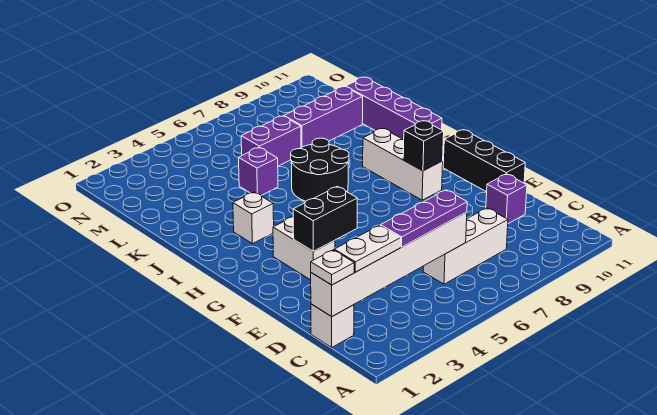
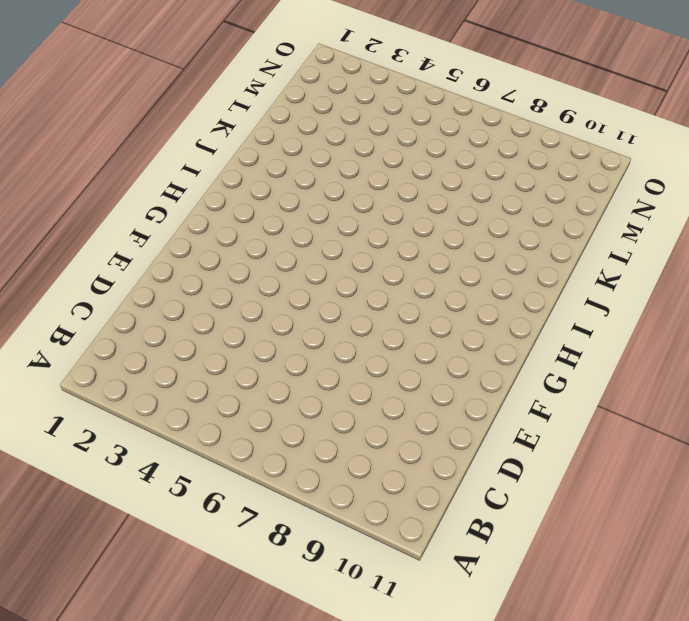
none -> white 1x1 brick [311,304,354,347]
none -> white 1x3 brick [423,208,508,284]
none -> purple 1x1 brick [486,174,527,224]

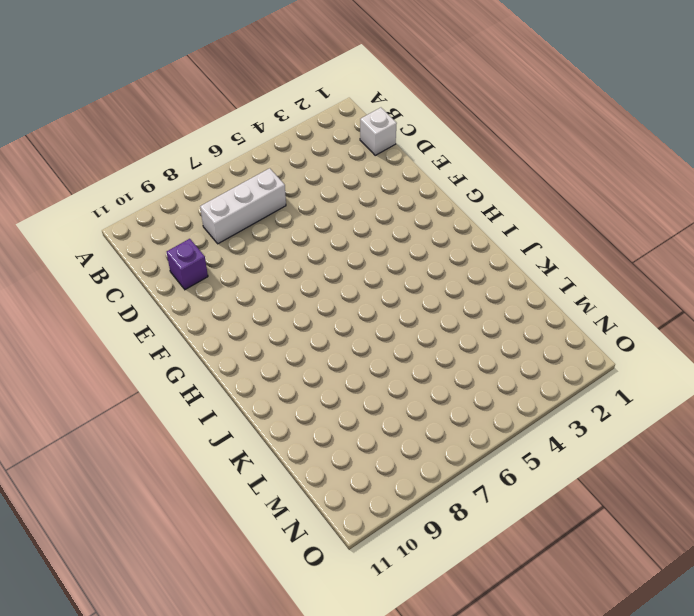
none -> black 1x3 brick [443,130,525,192]
none -> white 1x2 brick [273,217,335,280]
none -> white 1x3 brick [363,128,443,200]

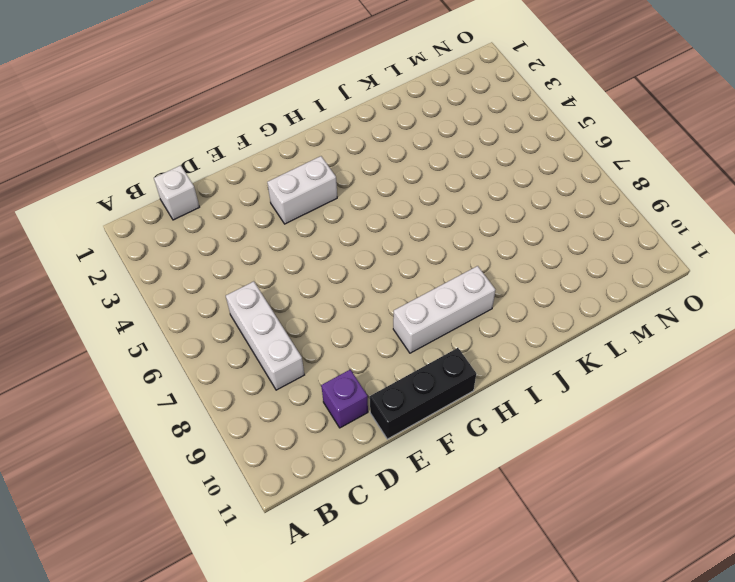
none -> white 1x1 brick [233,192,274,244]
none -> black 2x2 round brick [291,138,349,201]
none -> purple 1x4 brick [345,77,442,140]

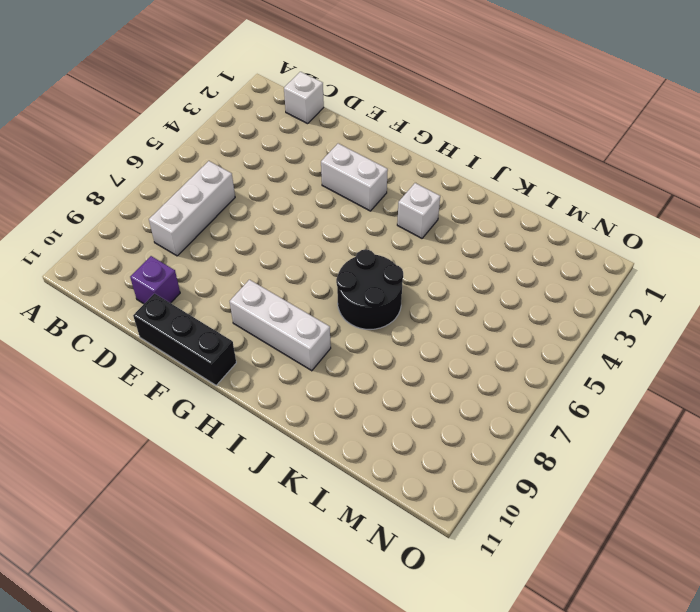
none -> purple 1x4 brick [345,77,442,140]
none -> purple 1x1 brick [239,147,278,195]
none -> purple 1x2 brick [241,116,301,166]

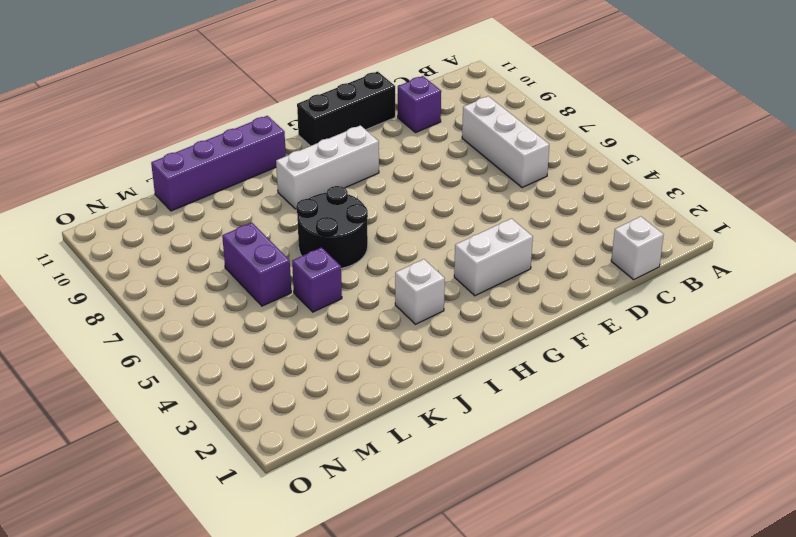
none -> purple 1x3 brick [284,87,363,147]
none -> white 1x6 brick [311,212,467,317]
none -> black 1x2 brick [293,186,357,251]

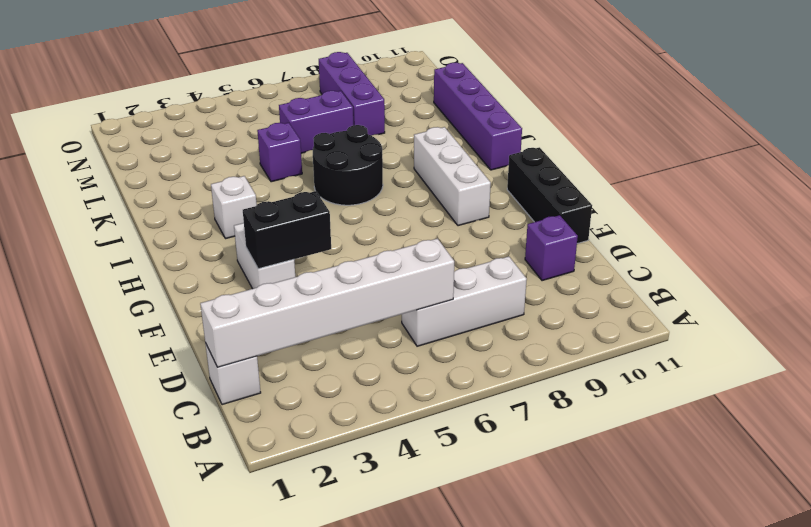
purple 1x3 brick [319,52,385,136] -> purple 1x3 brick turned to [284,87,363,147]
none -> black 1x1 brick [403,121,444,171]
none -> white 1x1 plate [311,250,354,285]
none -> white 1x2 plate [334,225,401,272]

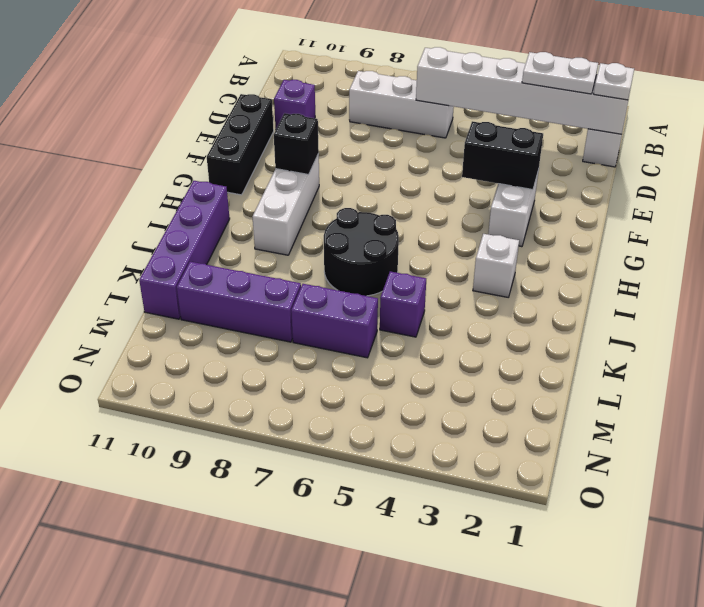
none -> purple 1x3 plate [381,190,467,247]

